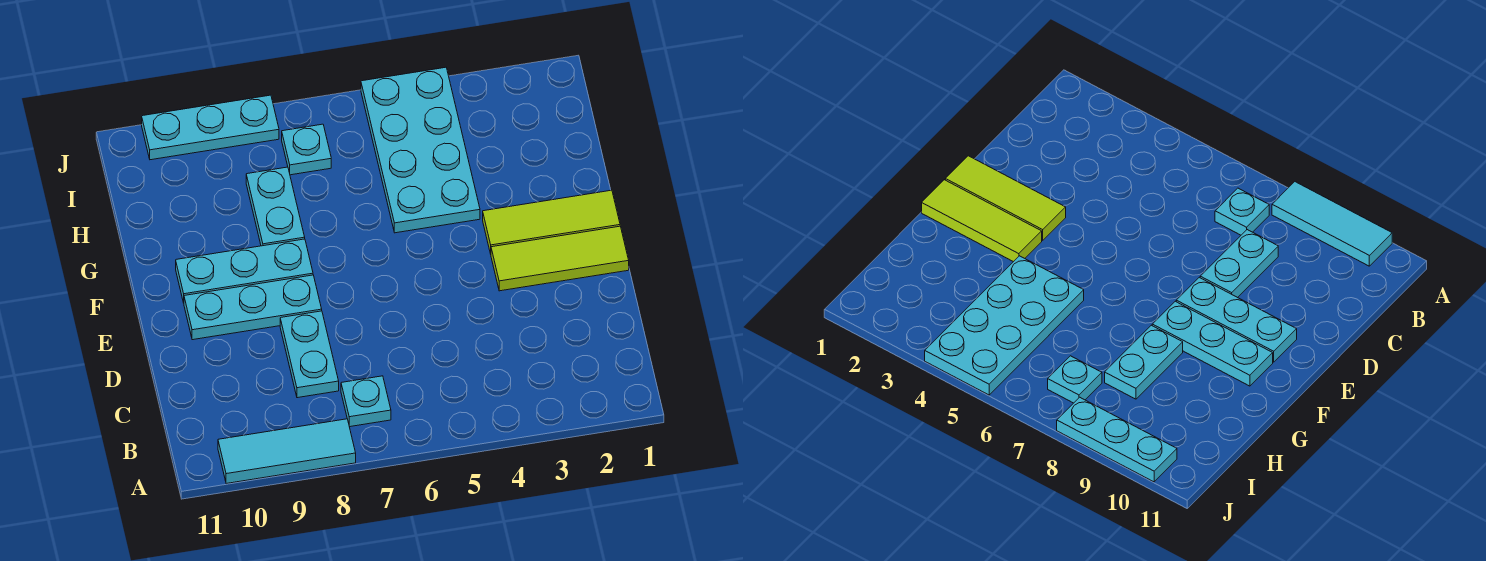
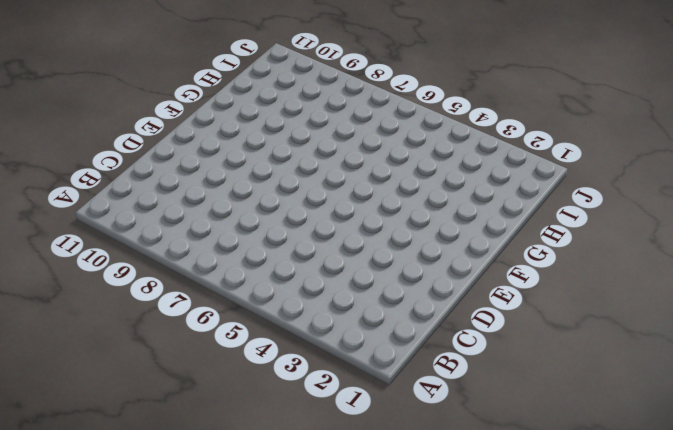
none -> cyan 1x3 tile [218,419,356,484]
none -> cyan 1x1 plate [341,376,391,427]

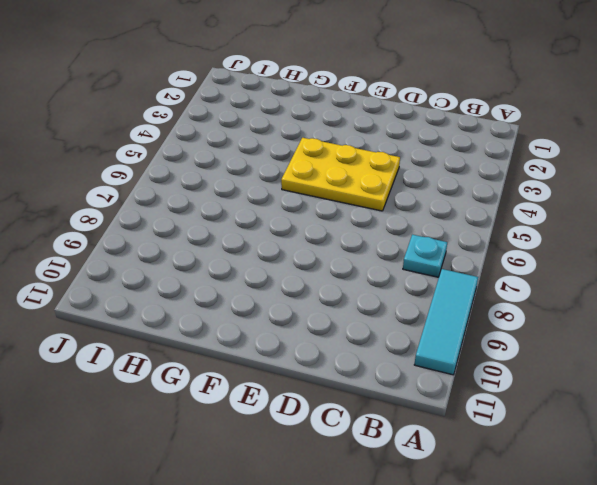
yellow 2x3 plate [281,138,400,211] -> none
none -> cyan 1x2 plate [280,311,339,398]
none -> lime 1x3 tile [491,226,629,291]

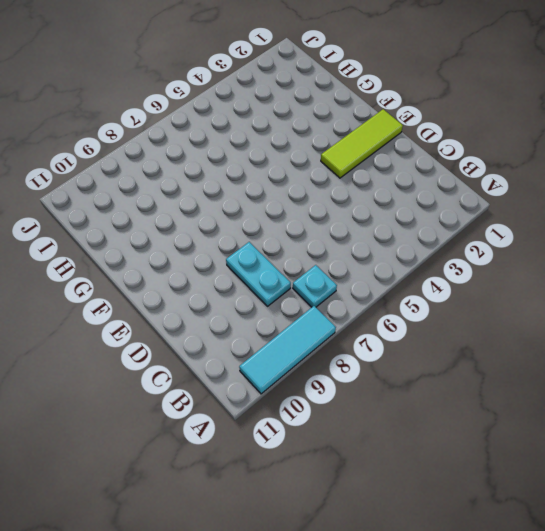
none -> cyan 1x3 plate [184,275,322,340]
none -> lime 1x3 tile [483,190,620,254]

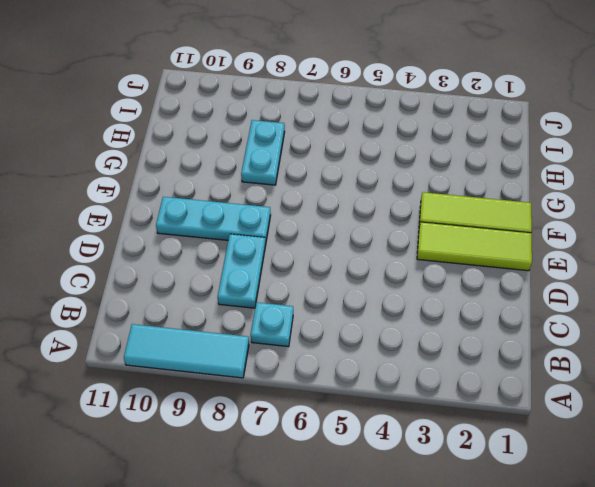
none -> cyan 1x3 plate [176,239,313,303]
none -> cyan 2x4 plate [361,67,480,233]

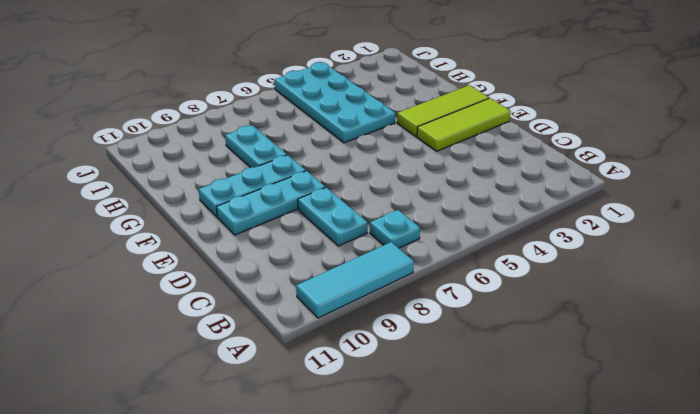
none -> cyan 1x1 plate [282,124,331,175]
none -> cyan 1x3 plate [142,95,279,160]

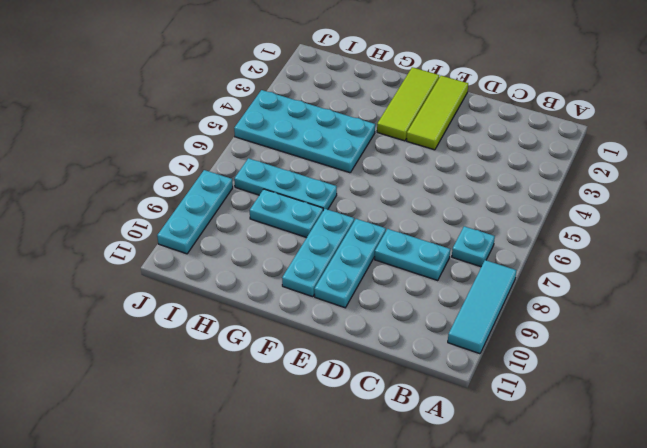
cyan 1x3 plate [234,158,337,210] -> cyan 1x1 plate [282,124,331,175]

